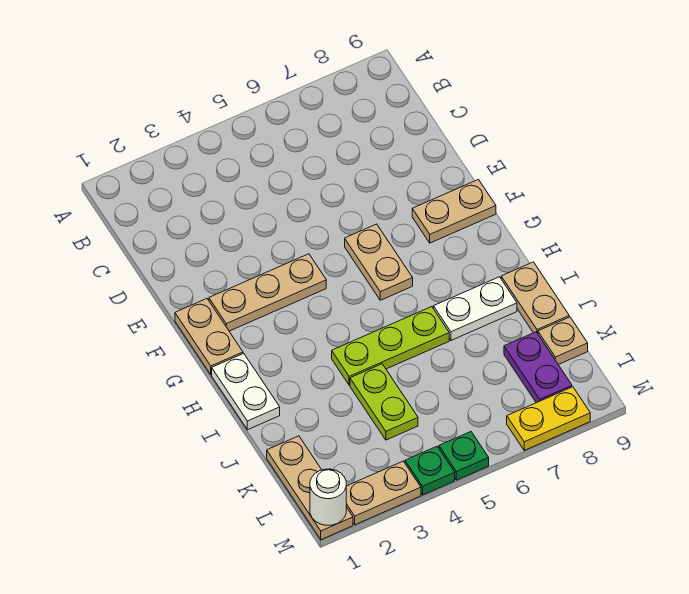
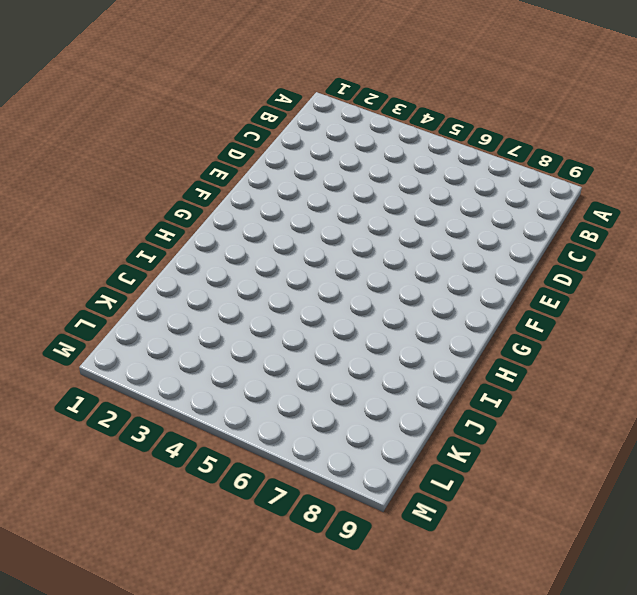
none -> tan 1x2 plate [175,299,243,375]
none -> tan 1x3 plate [209,254,326,331]
none -> tan 1x2 plate [345,224,413,300]

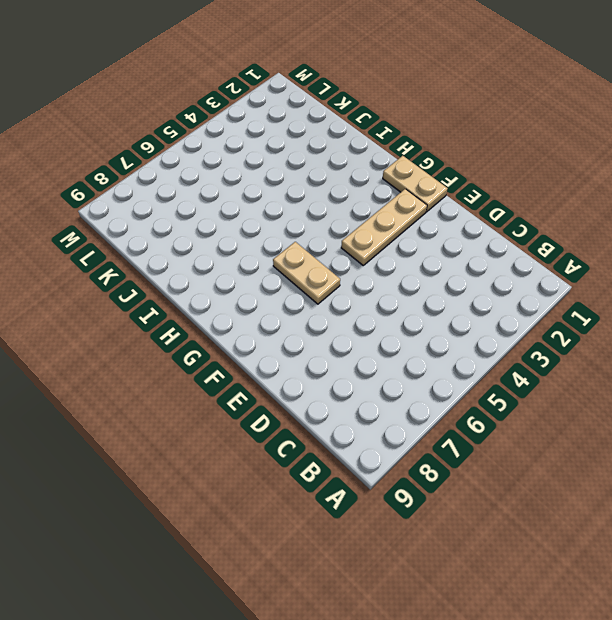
none -> tan 1x2 plate [412,179,496,243]
none -> white 1x2 plate [212,353,280,430]
none -> lime 1x3 plate [332,307,449,385]

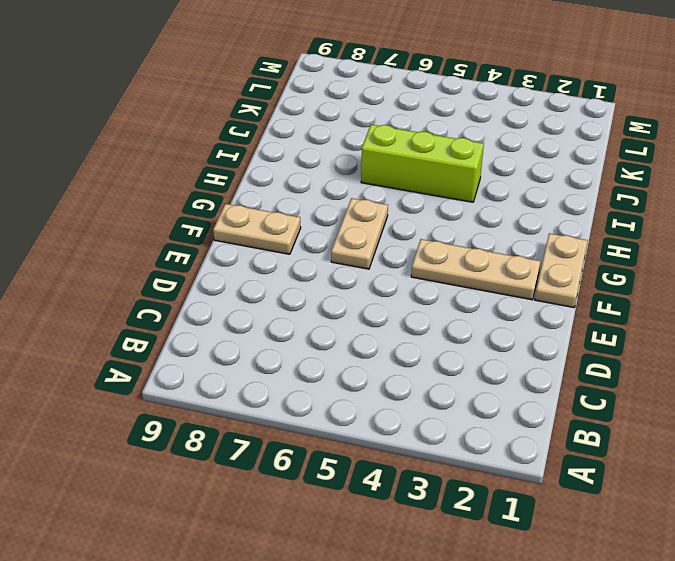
lime 1x3 brick [361,124,484,202] -> lime 1x3 plate [332,307,449,385]
none -> white 1x2 plate [212,353,280,430]
none -> white 1x2 plate [433,277,517,340]
none -> tan 1x2 plate [501,262,569,333]

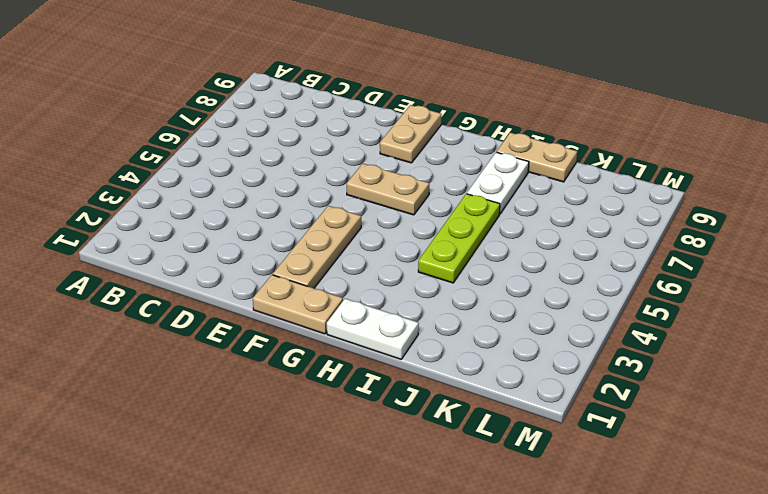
none -> lime 1x2 plate [350,364,418,440]
none -> tan 1x3 plate [267,436,353,540]
none -> purple 1x2 plate [504,332,572,403]

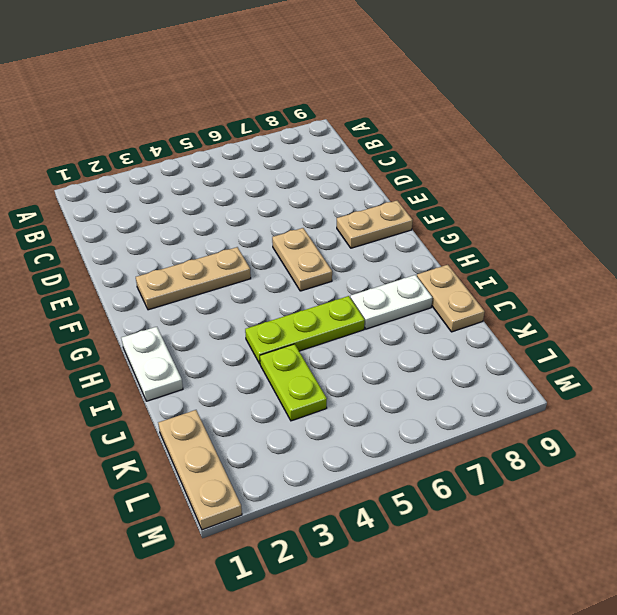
none -> tan 1x2 plate [175,299,243,375]
none -> purple 1x2 plate [504,332,572,403]
none -> tan 1x1 plate [538,317,588,365]

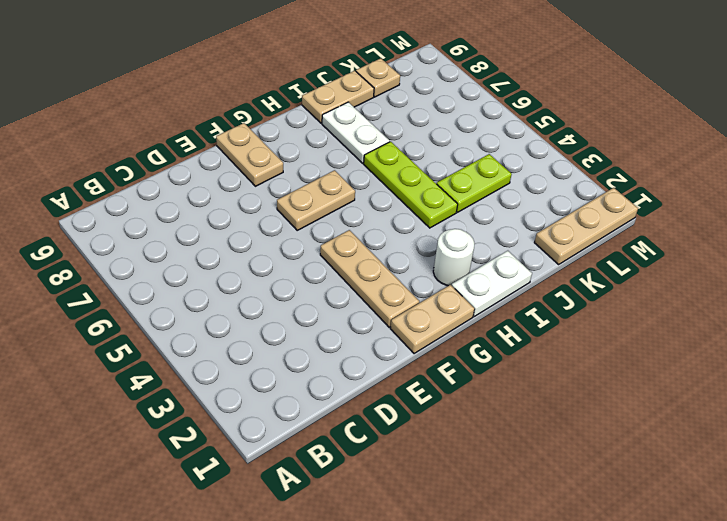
white 1x1 round brick [433,229,474,286] -> white 1x1 round brick moved to [310,469,346,525]
none -> purple 1x2 plate [504,332,572,403]
none -> tan 1x2 plate [346,461,421,525]
none -> green 1x1 plate [405,447,455,495]

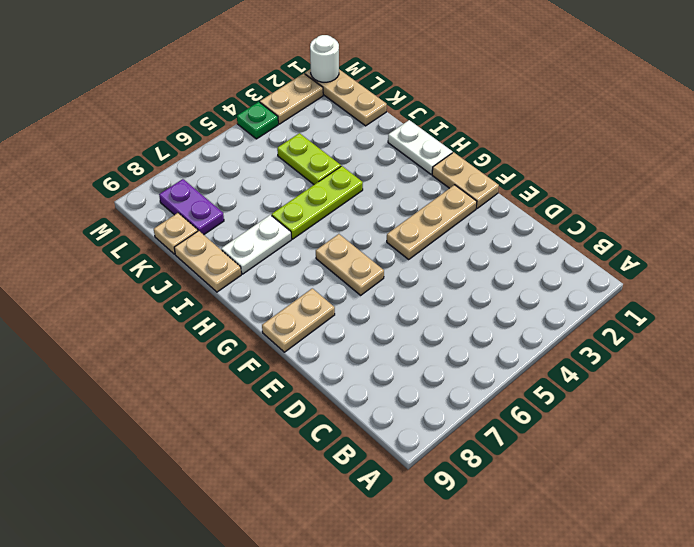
none -> green 1x1 plate [439,432,489,480]
none -> yellow 1x2 plate [507,387,590,450]

